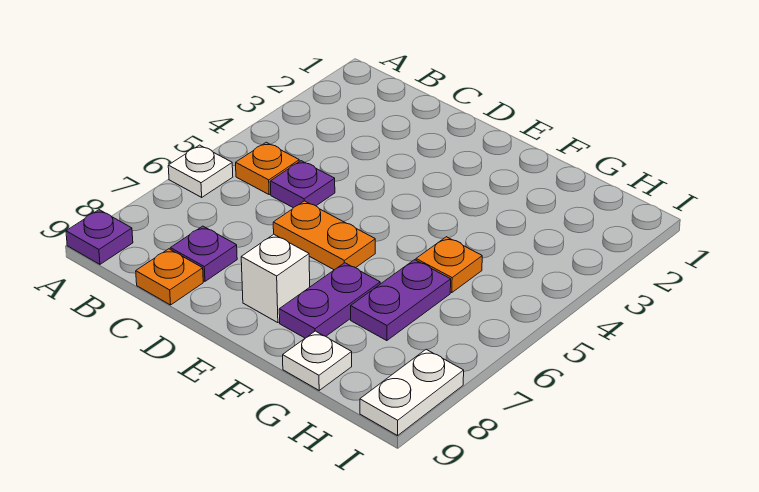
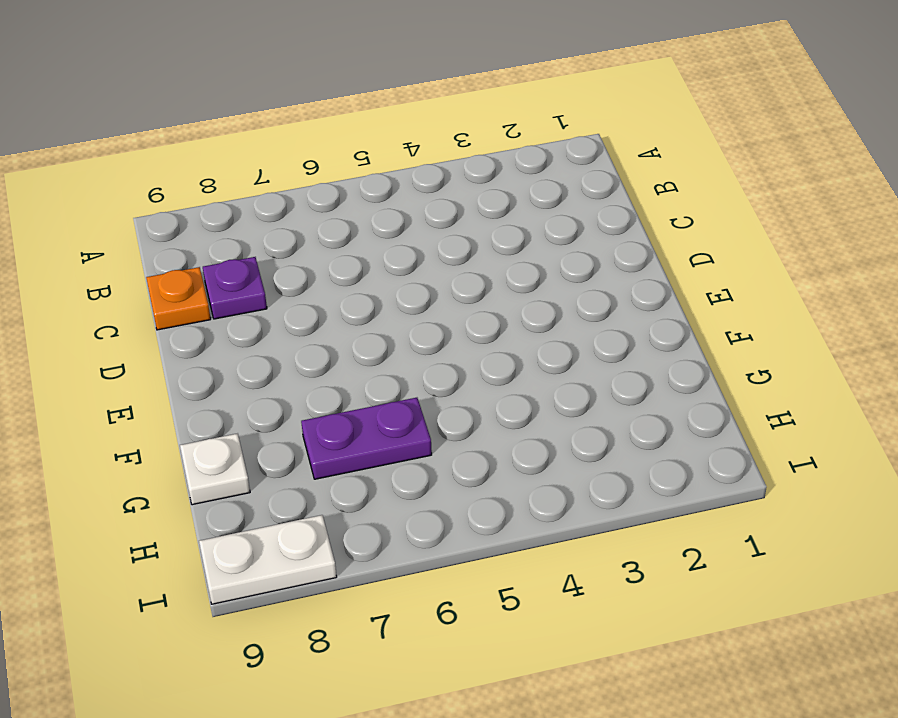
none -> white 1x1 plate [168,145,233,197]
none -> purple 1x1 plate [66,210,133,264]
none -> orange 1x1 plate [236,142,299,195]

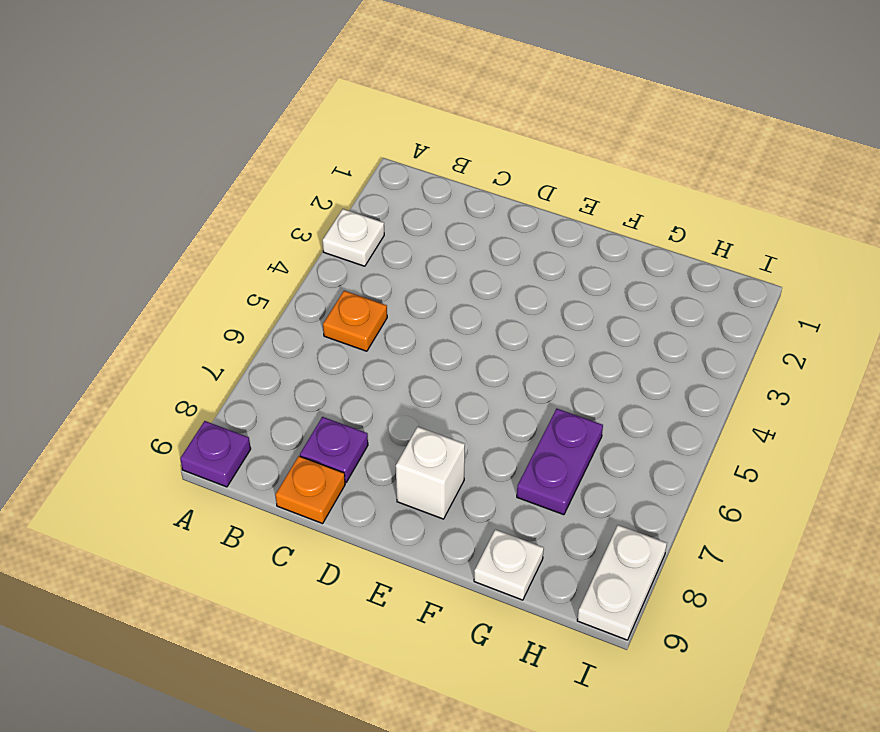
white 1x1 plate [323,209,384,266] -> white 1x1 plate moved to [168,145,233,197]
none -> purple 1x1 plate [270,161,335,208]
none -> orange 1x2 plate [273,201,375,270]
none -> purple 1x2 plate [279,263,380,338]

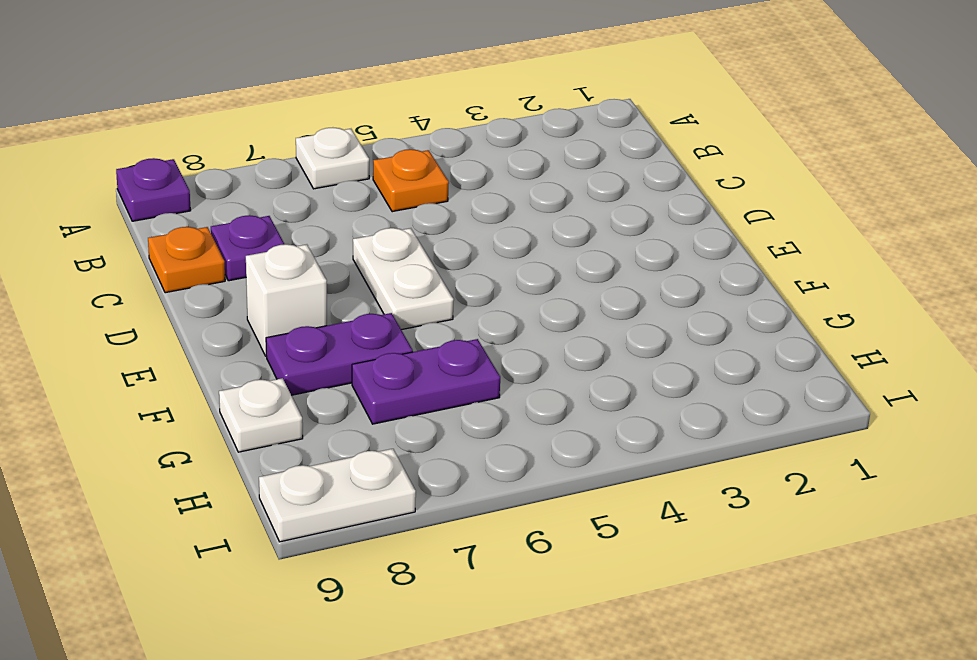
white 1x2 plate [353,228,454,330] -> orange 1x2 plate [273,201,375,270]
none -> purple 1x1 plate [270,161,335,208]
none -> orange 1x1 plate [416,237,482,293]

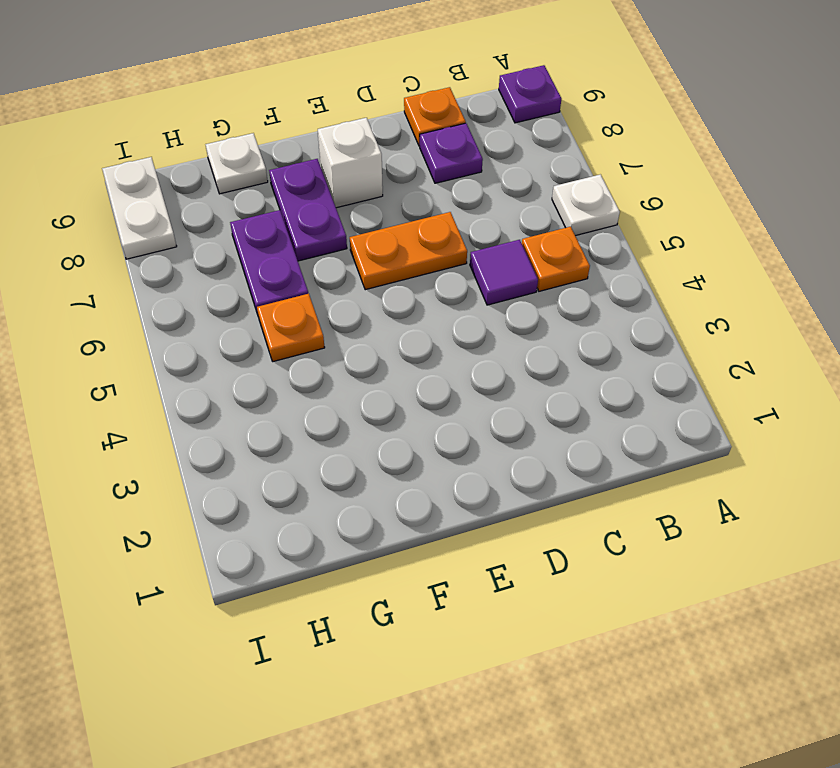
purple 1x1 tile [470,240,538,305] -> purple 1x1 plate [270,161,335,208]

